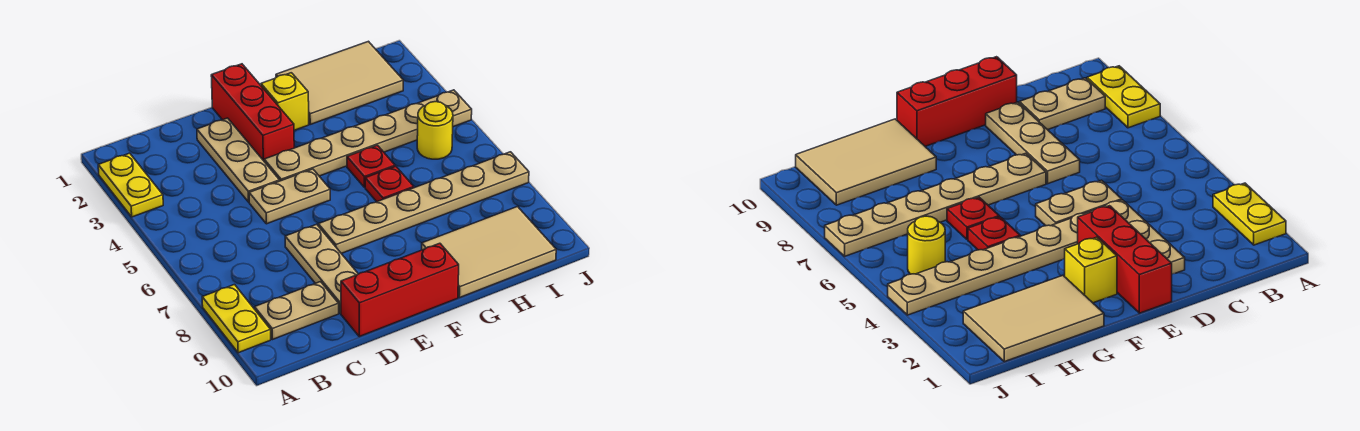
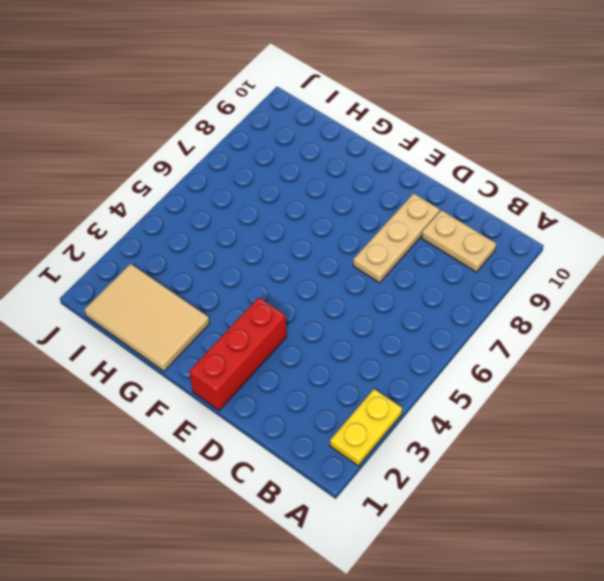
none -> yellow 1x2 plate [202,285,271,353]
none -> tan 1x3 plate [197,118,280,202]
none -> tan 1x2 plate [249,169,330,224]

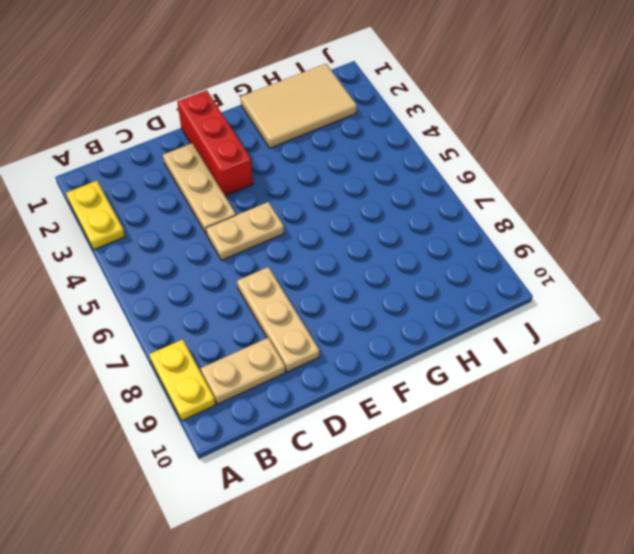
none -> red 1x3 brick [341,243,459,337]
none -> tan 1x6 plate [264,90,472,181]
none -> tan 1x6 plate [318,152,529,254]

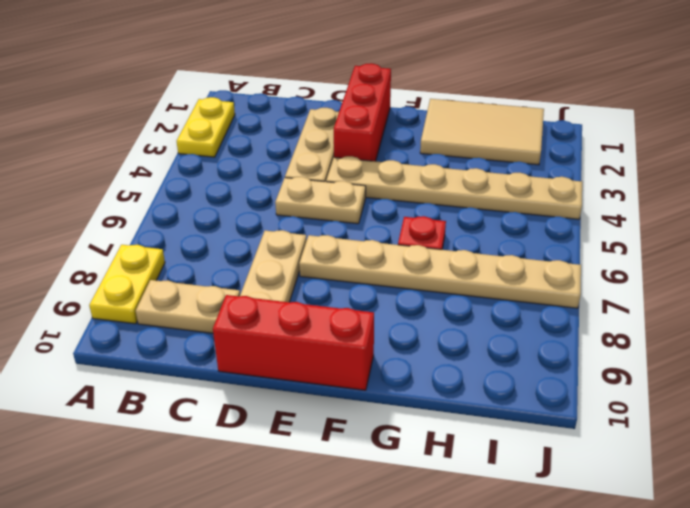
none -> yellow 1x1 brick [261,73,309,130]
none -> red 1x1 plate [347,145,395,187]
none -> tan 2x3 tile [422,207,556,298]

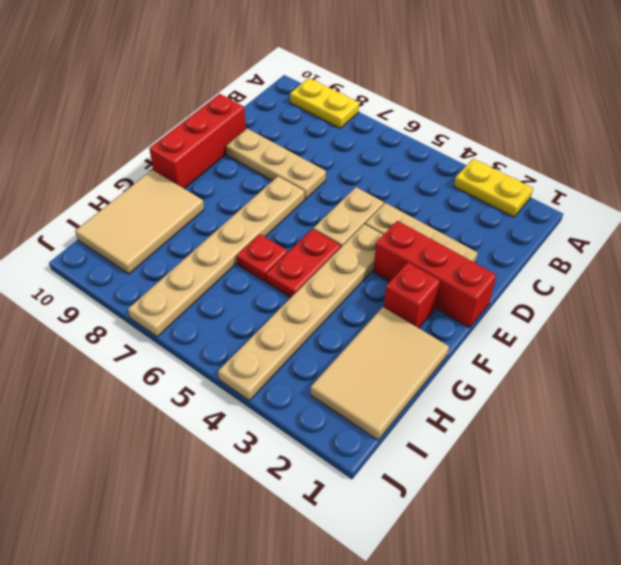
red 1x1 brick [384,262,440,328] -> yellow 1x1 brick [261,73,309,130]
red 1x2 plate [266,229,341,298] -> red 1x1 plate [347,145,395,187]
none -> tan 1x2 plate [255,282,339,340]
none -> yellow 1x1 round brick [417,102,453,159]

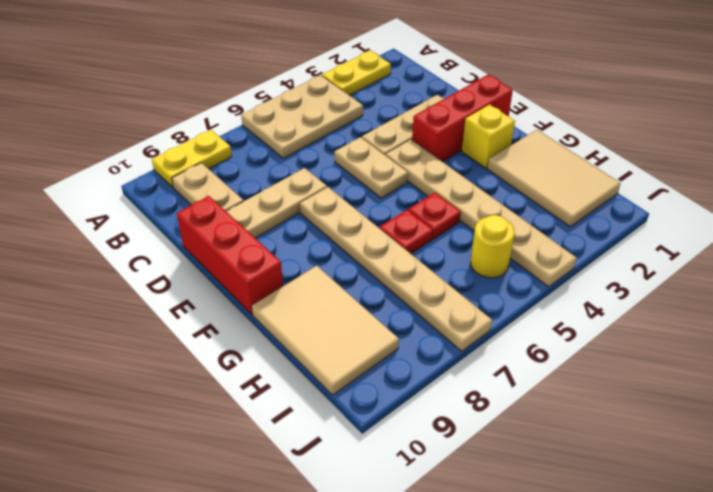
tan 2x3 plate [241,75,363,158] -> none

